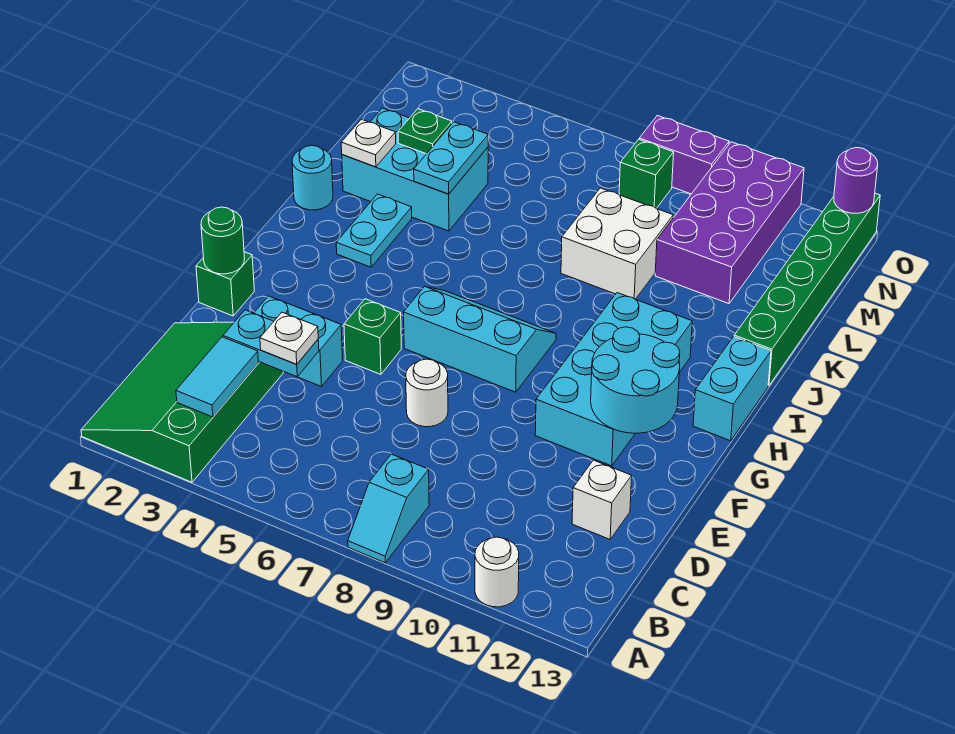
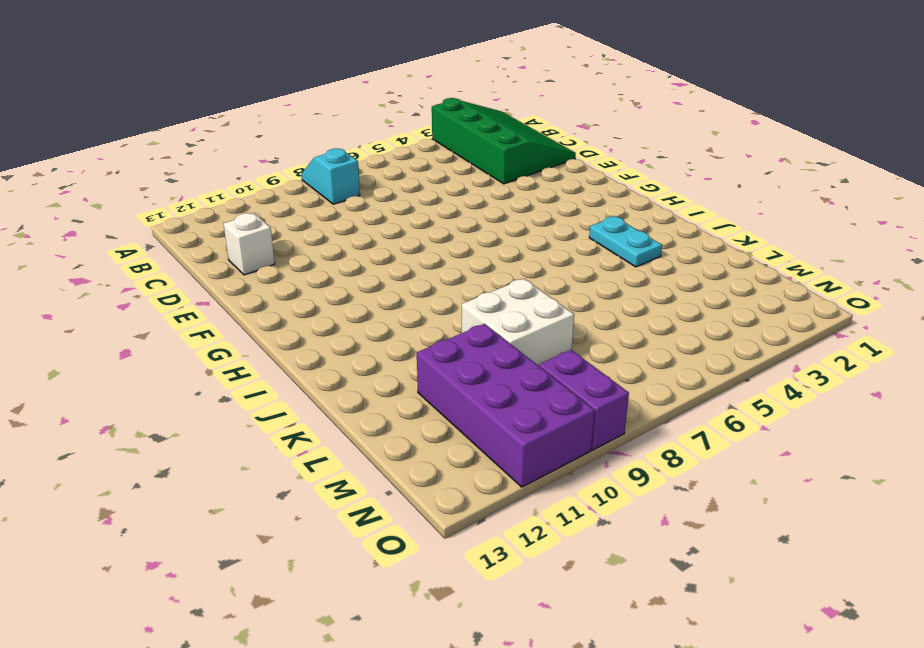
purple 1x2 brick [539,350,629,450] -> purple 1x2 brick turned to [639,116,729,194]
none -> white 1x1 round brick [475,537,519,607]
none -> cyan 1x2 brick [254,296,343,387]
none -> white 1x1 round brick [406,359,448,427]

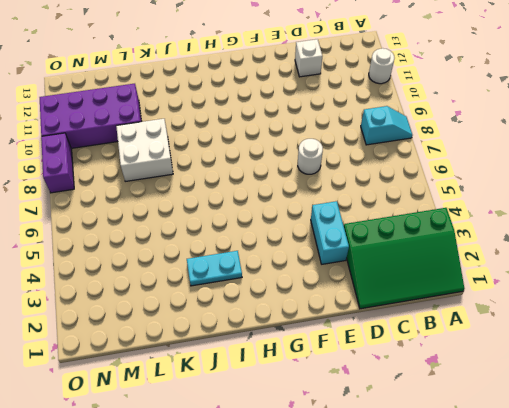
none -> green 1x1 brick [196,252,254,316]
none -> green 1x1 brick [344,299,401,374]
none -> cyan 2x4 brick [535,293,692,466]

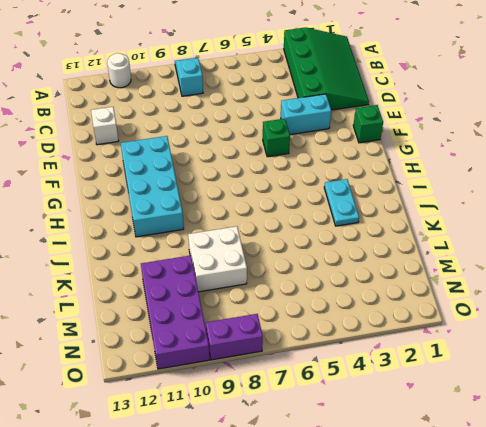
none -> white 1x1 round brick [406,359,448,427]
none -> cyan 2x3 slope [404,286,556,392]
none -> cyan 1x2 brick [693,337,771,441]

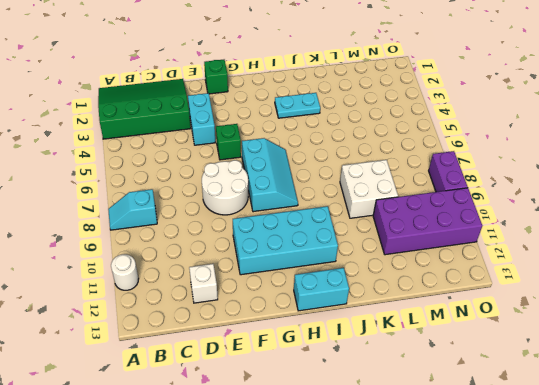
white 2x2 round brick [202,160,248,215] -> white 1x1 round brick [406,359,448,427]
none -> cyan 1x1 round brick [292,145,333,210]
none -> green 1x6 brick [734,193,880,386]
none -> cyan 2x3 brick [342,108,488,231]

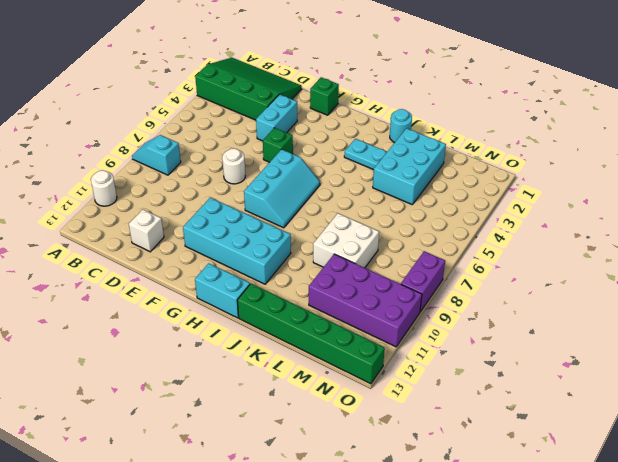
none -> green 1x1 brick [619,139,674,208]
none -> cyan 1x2 tile [176,337,258,417]
none -> cyan 1x2 plate [223,310,319,377]

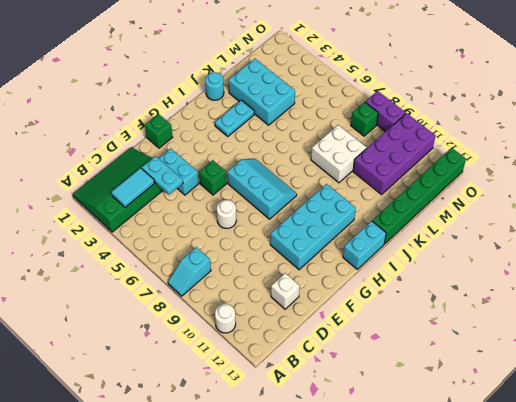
none -> green 1x1 round brick [201,207,245,274]
none -> cyan 2x2 round brick [591,327,680,433]
none -> white 1x1 plate [341,119,396,167]

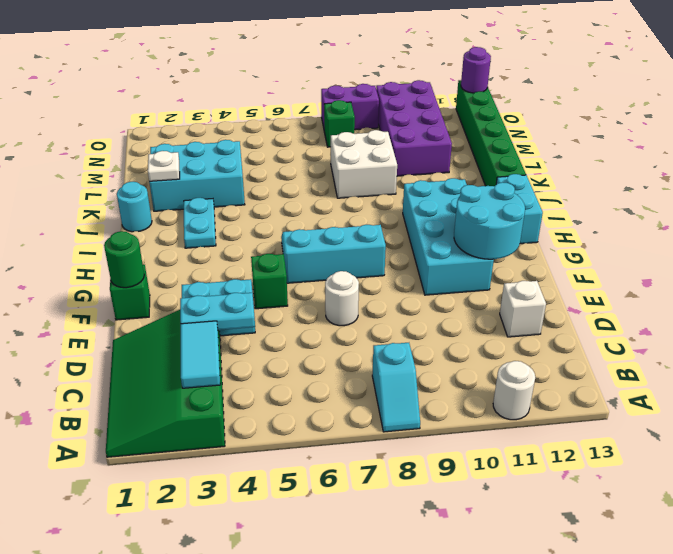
none -> cyan 1x2 plate [414,122,488,194]
none -> green 1x1 plate [398,109,452,154]
none -> white 1x1 plate [260,312,318,364]

